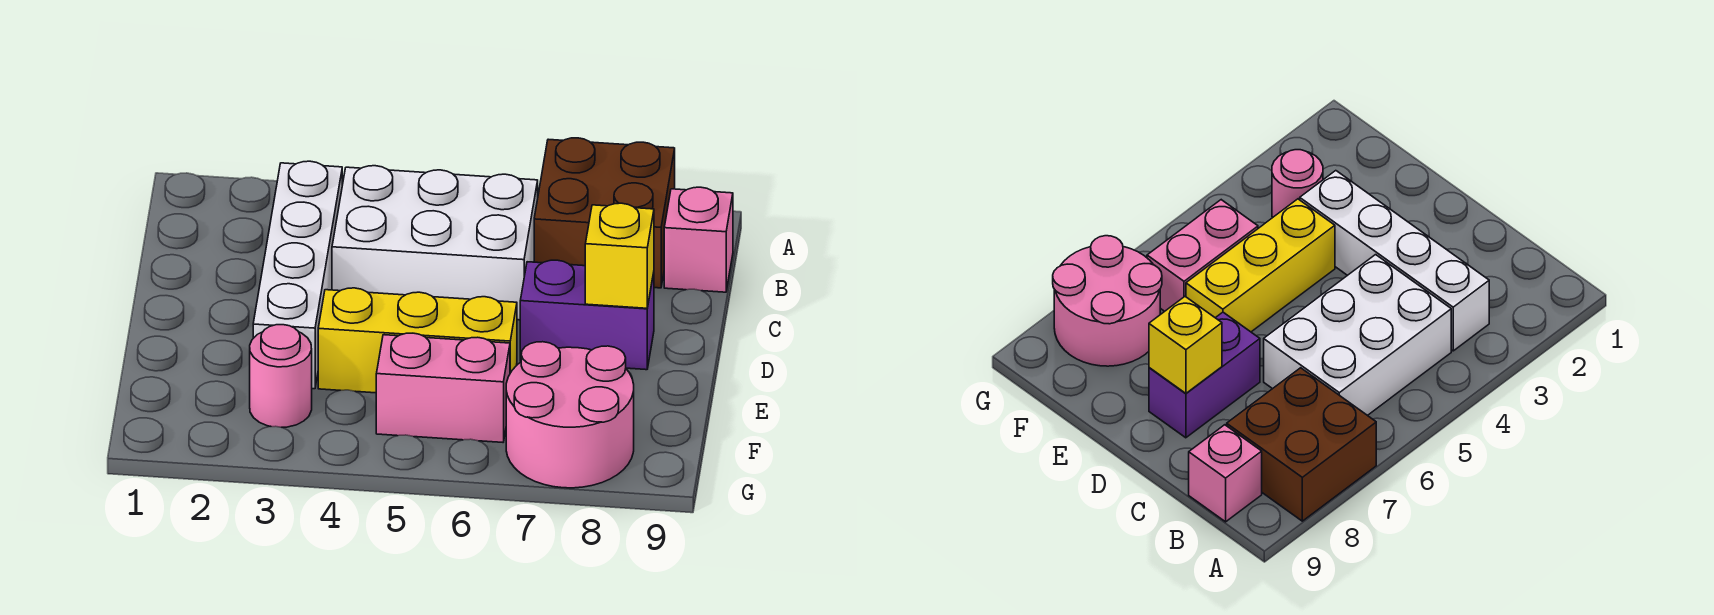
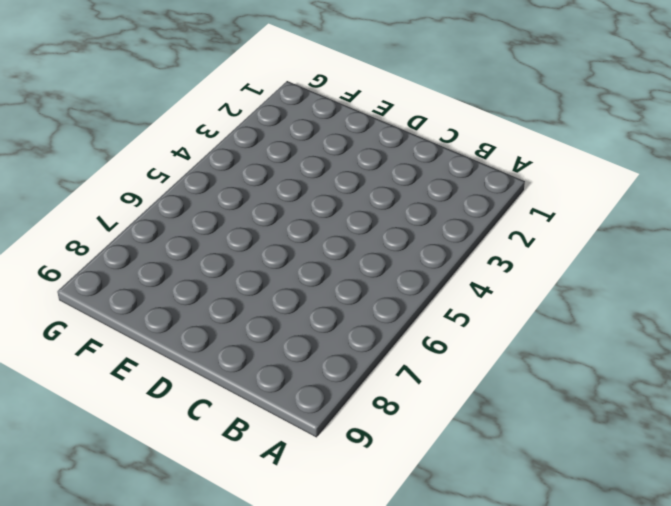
none -> brown 2x2 brick [534,138,675,288]
none -> white 1x4 brick [253,161,342,389]

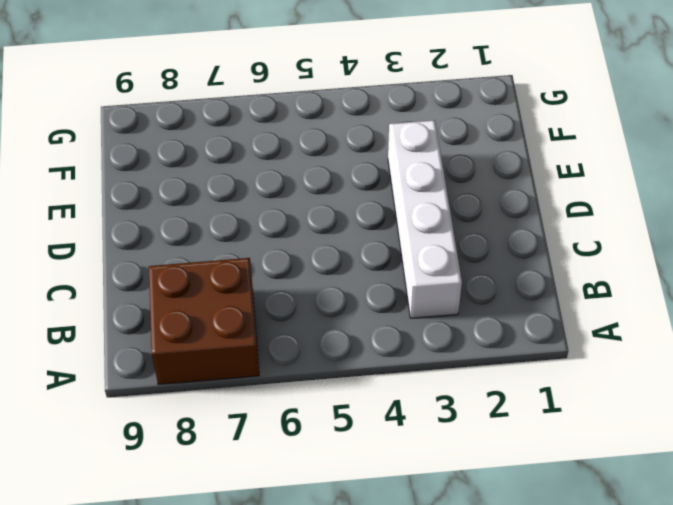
none -> white 2x3 brick [332,166,538,320]
none -> pink 1x1 brick [664,187,733,292]

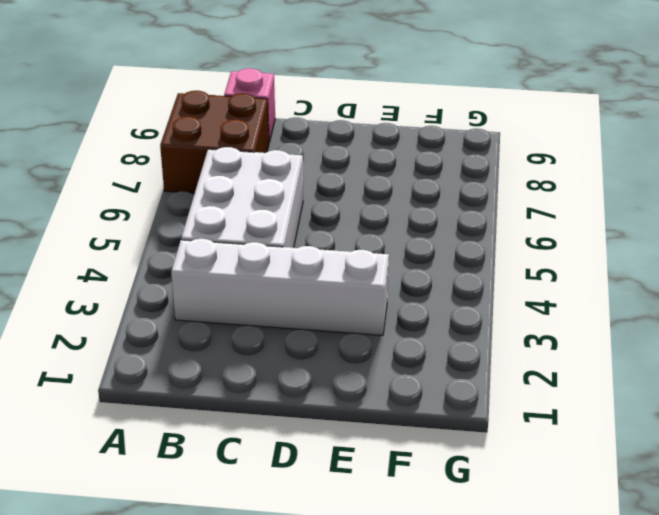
none -> purple 1x2 brick [520,260,654,370]
none -> yellow 1x3 brick [318,288,517,393]

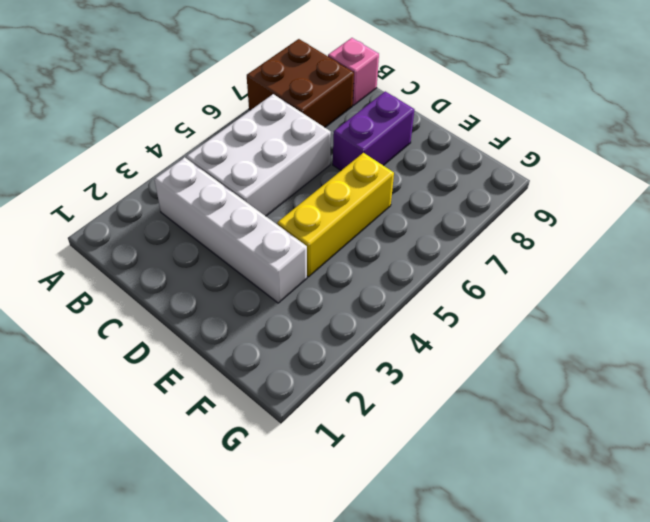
none -> pink 1x1 round brick [250,325,312,427]
none -> pink 1x2 brick [376,333,510,442]

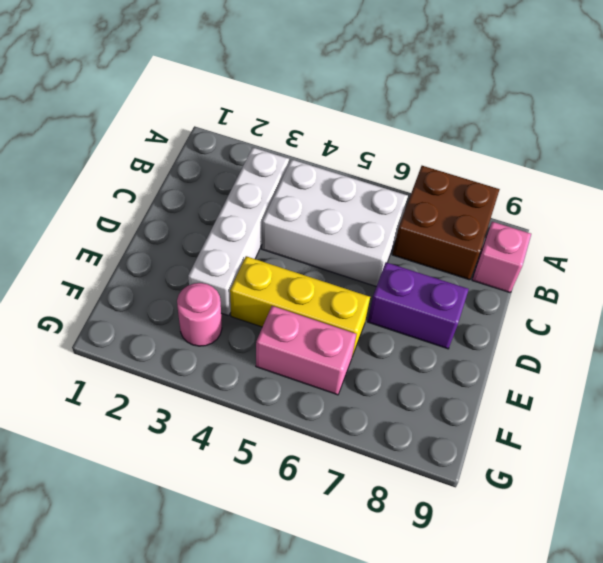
none -> pink 2x2 round brick [506,342,634,488]
none -> yellow 1x1 brick [585,203,654,308]

